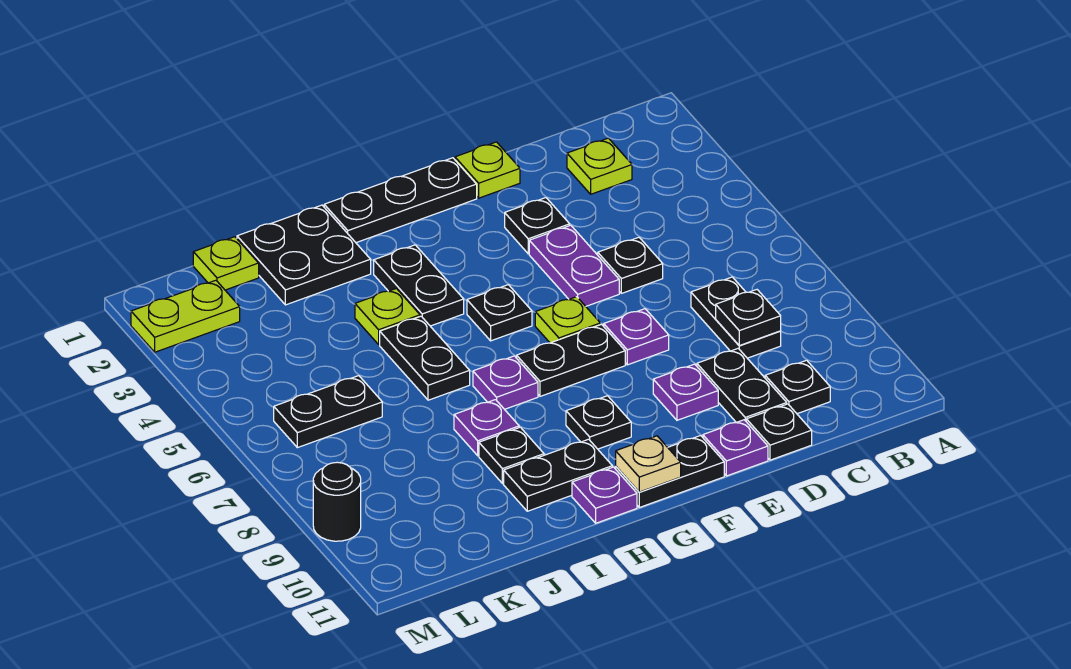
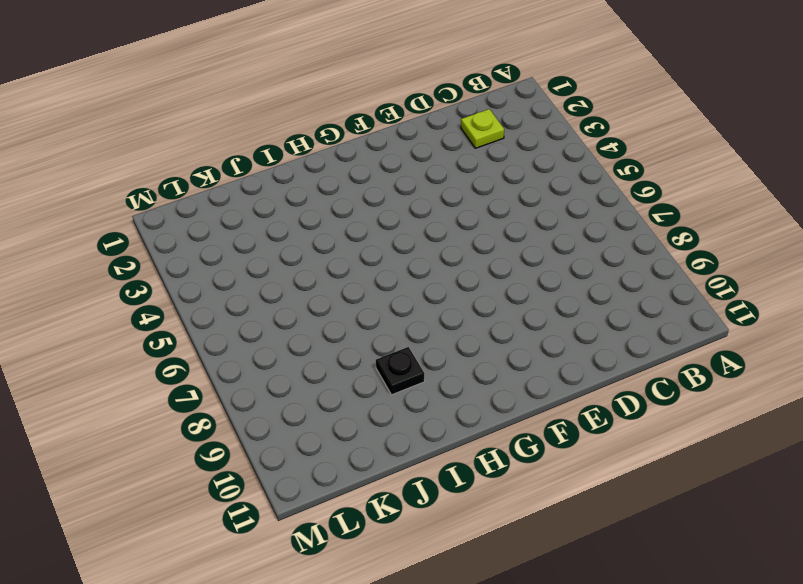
none -> black 1x2 plate [691,277,781,358]
none -> black 1x1 plate [765,360,830,414]
none -> black 1x1 plate [598,237,663,293]
none -> black 1x2 plate [697,348,787,422]

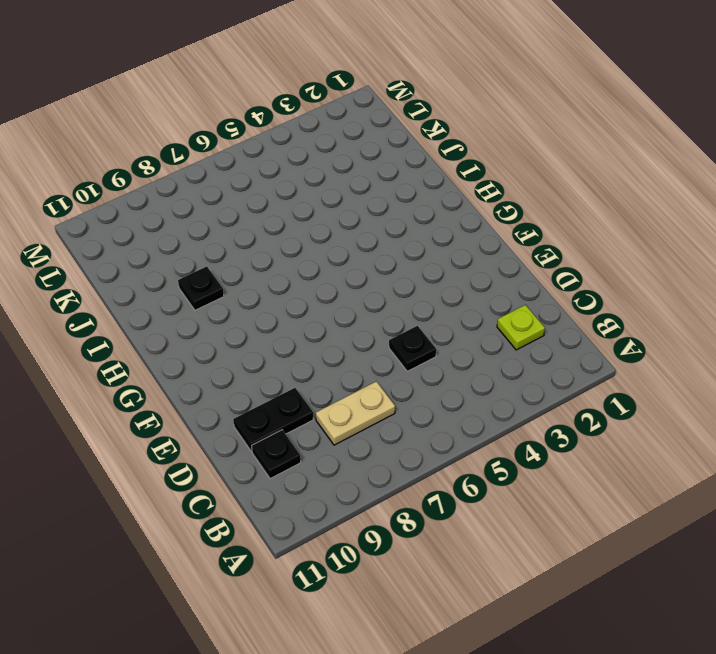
tan 1x2 plate [316,381,395,445] -> black 1x2 plate [691,277,781,358]
none -> black 1x1 plate [746,404,812,460]
none -> lime 1x1 plate [455,142,520,198]
none -> black 1x1 plate [505,198,570,254]
none -> purple 1x2 plate [529,225,619,306]

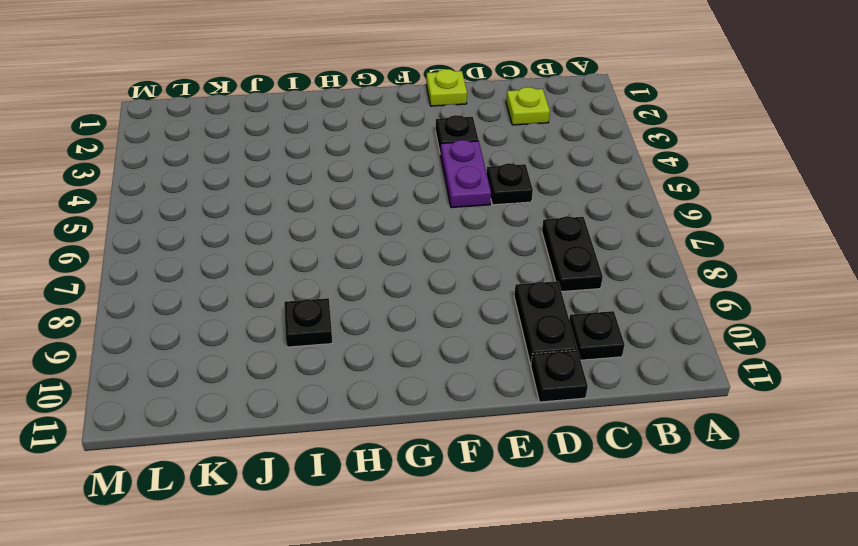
none -> purple 1x1 plate [604,309,669,365]
none -> purple 1x1 plate [653,364,718,420]
none -> purple 1x1 plate [703,420,768,476]
none -> black 1x3 plate [324,158,477,243]

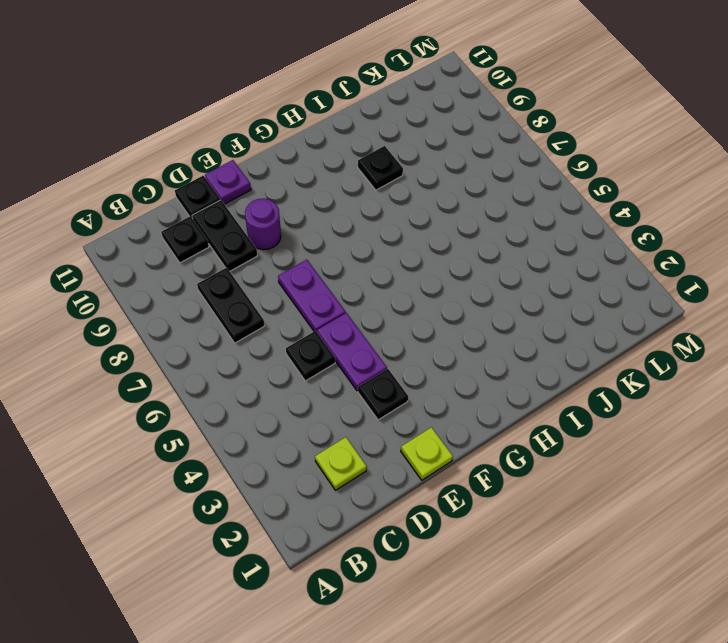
purple 1x2 plate [278,260,346,332] -> purple 1x1 plate [604,309,669,365]
purple 1x1 round brick [245,199,281,250] -> purple 1x1 plate [653,364,718,420]
none -> black 1x3 plate [324,158,477,243]
none -> lime 1x1 plate [535,297,600,343]
none -> black 1x2 plate [517,324,625,396]
none -> black 1x2 plate [616,436,724,507]

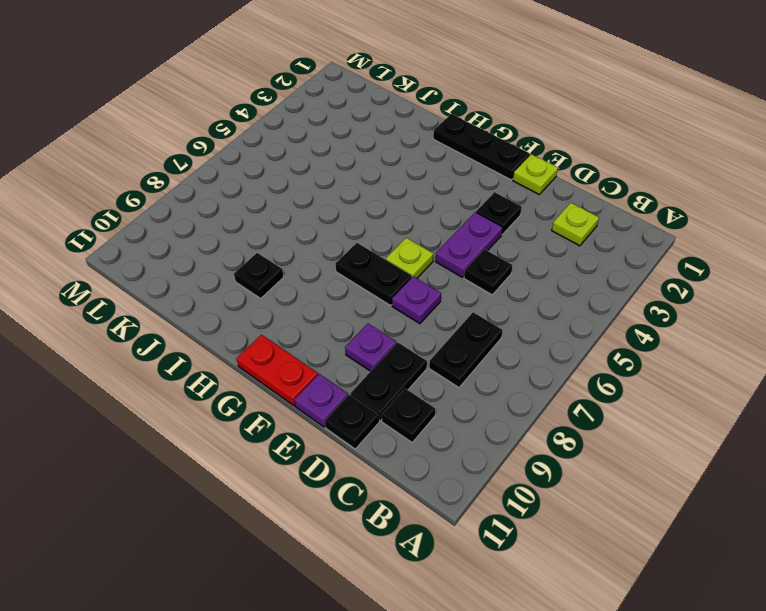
red 1x2 plate [236,335,318,406] -> black 1x2 plate [616,436,724,507]
none -> black 1x1 plate [467,285,532,341]
none -> black 1x1 plate [566,396,631,449]
none -> black 1x2 plate [374,245,464,326]
none -> purple 1x1 plate [473,356,538,409]

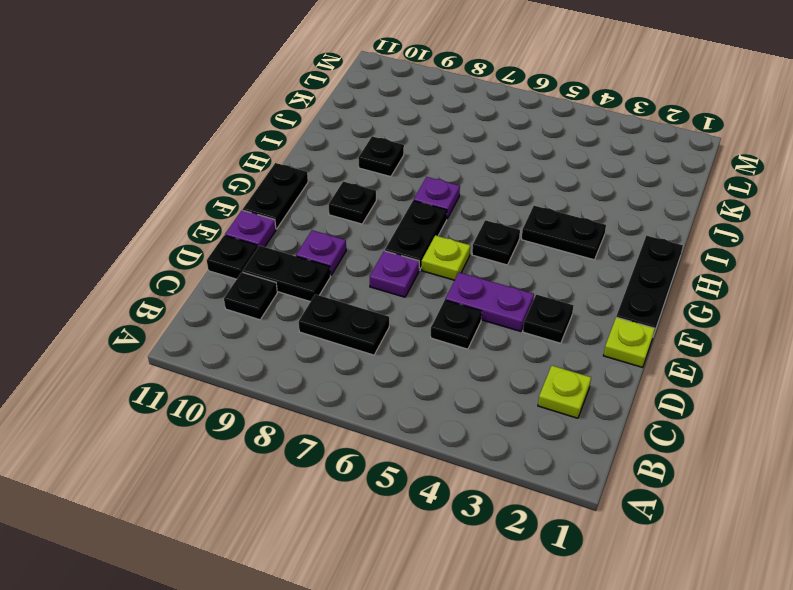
none -> black 1x2 plate [504,439,612,511]
none -> purple 1x1 plate [572,467,637,523]
none -> black 2x2 plate [237,205,371,305]
none -> lime 1x1 plate [355,288,420,345]

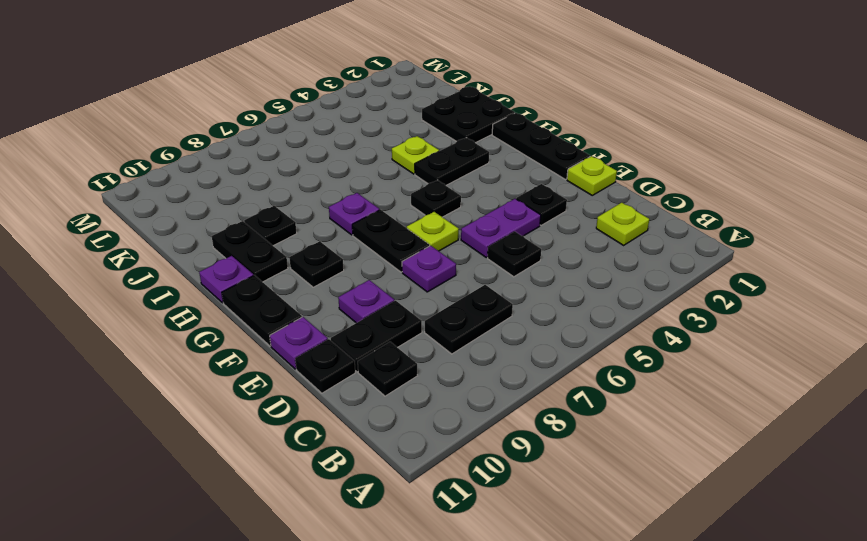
none -> black 1x2 plate [380,316,470,400]
none -> purple 1x1 plate [454,400,519,456]
none -> lime 1x1 plate [193,237,259,290]
none -> black 1x2 plate [274,376,382,448]

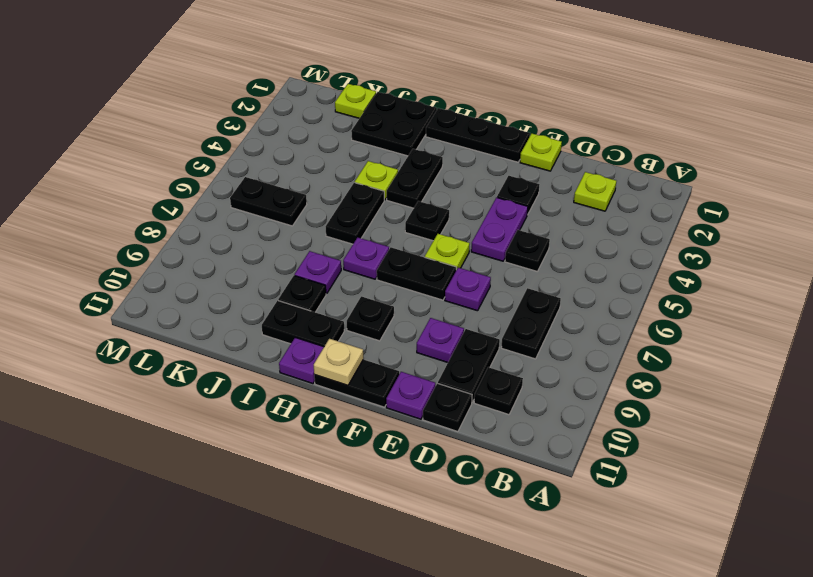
none -> lime 1x2 plate [131,280,240,352]
none -> black 1x1 round brick [313,462,361,541]
none -> black 1x1 plate [716,290,781,346]

